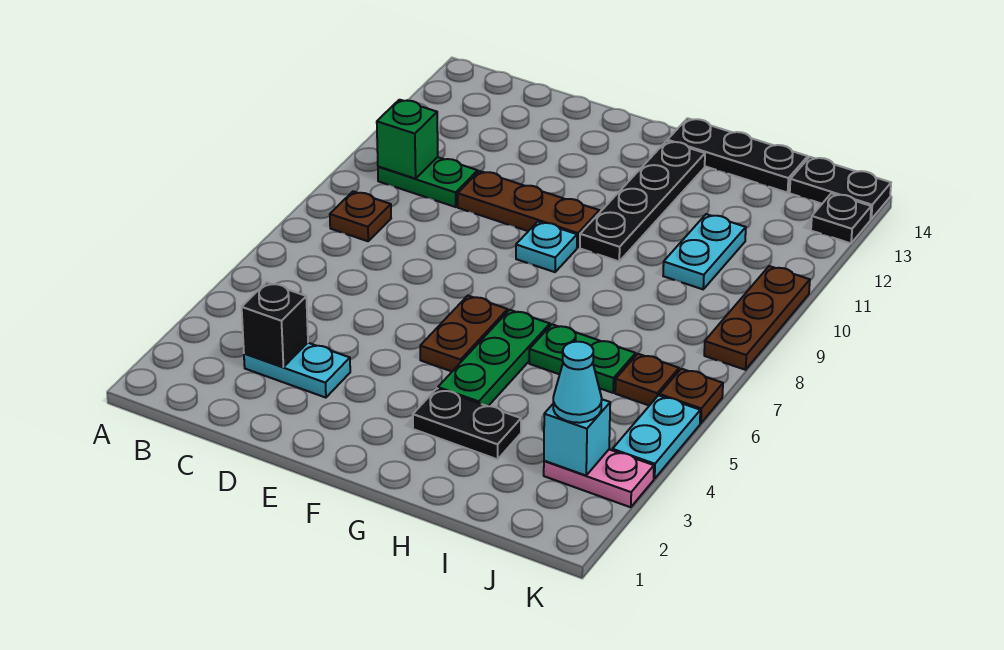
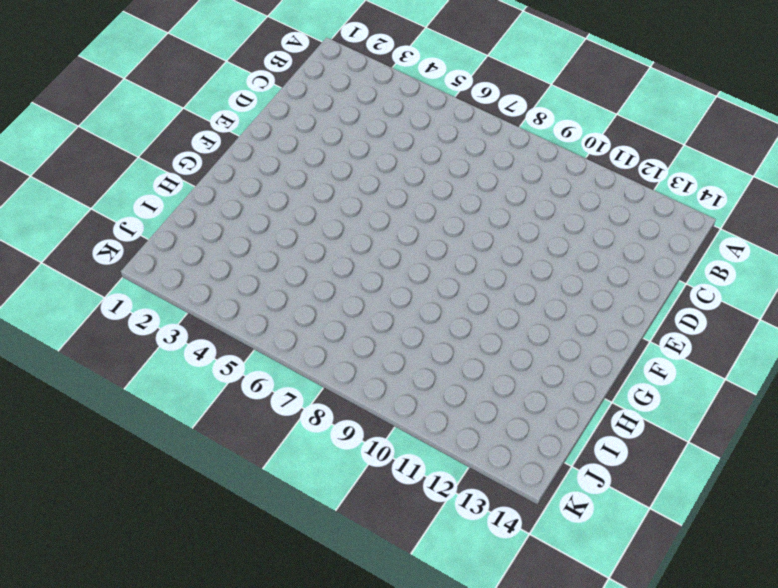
none -> brown 1x1 plate [330,191,391,241]
none -> green 1x2 plate [378,157,478,207]
none -> cyan 1x2 plate [244,343,350,398]

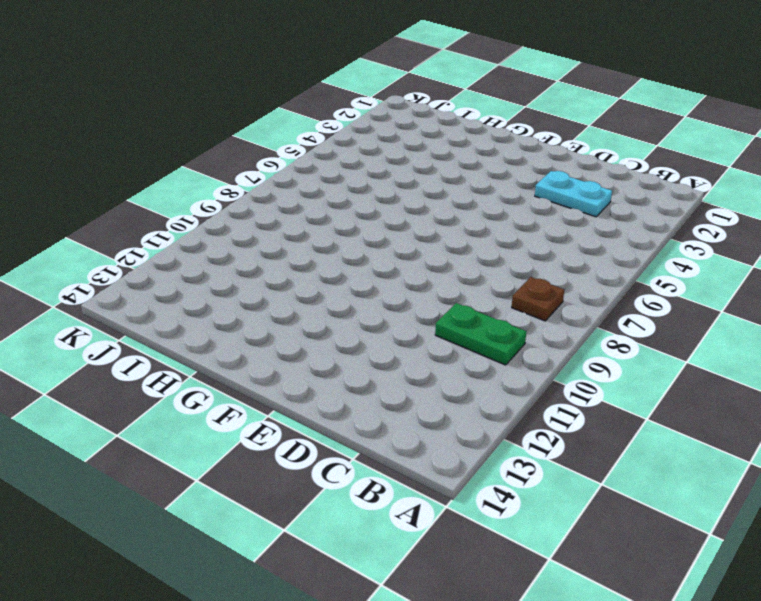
none -> brown 1x3 plate [458,171,599,248]
none -> brown 1x2 plate [420,296,508,371]
none -> cyan 1x1 plate [516,222,577,272]

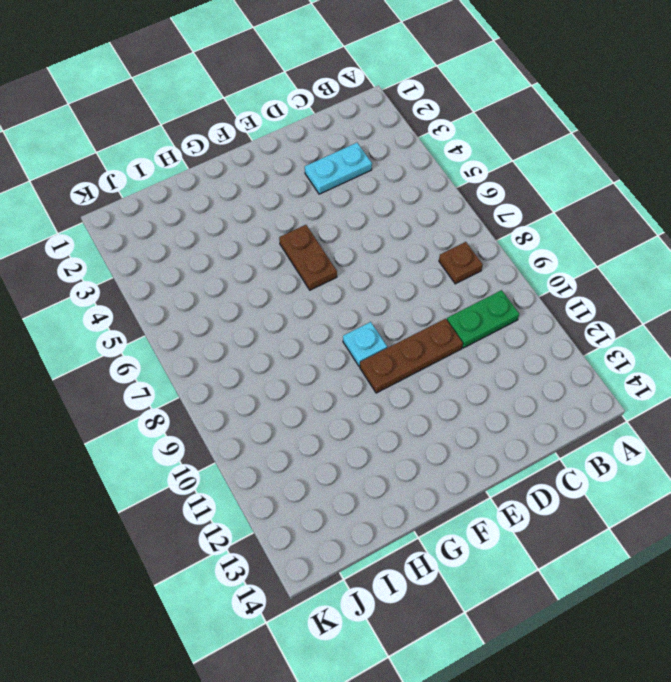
none -> black 1x2 plate [413,389,521,459]
none -> green 1x3 plate [438,310,550,406]
none -> black 1x4 plate [580,141,705,261]

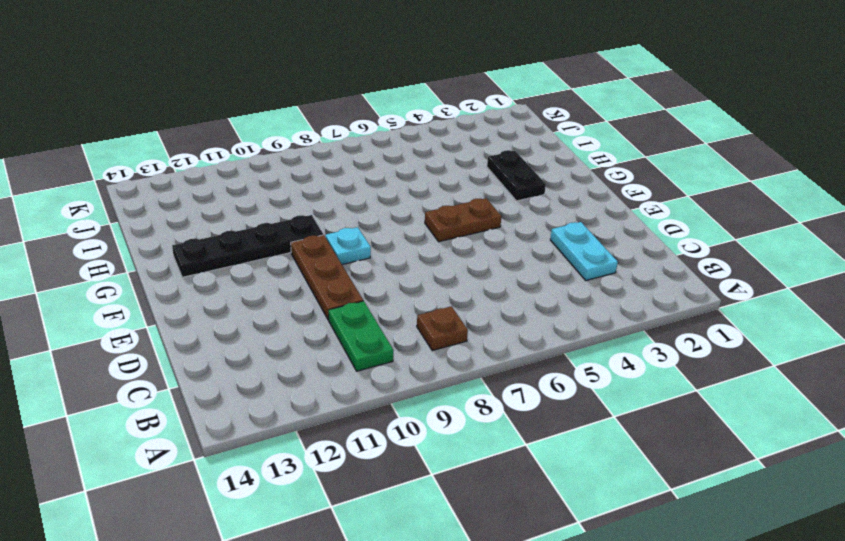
none -> green 1x3 plate [438,310,550,406]
none -> black 1x3 plate [667,118,808,193]
none -> green 1x2 plate [529,324,636,393]

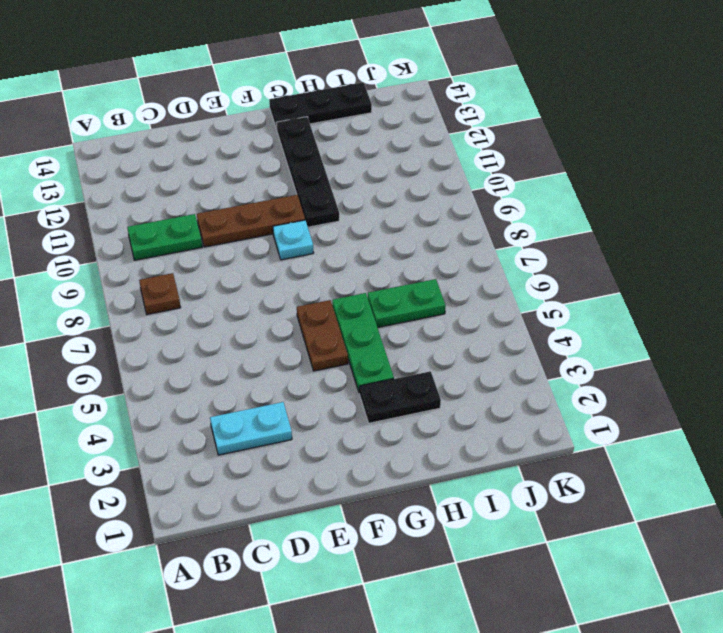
none -> cyan 1x2 plate [663,214,746,289]
none -> pink 1x2 plate [544,450,654,507]
none -> brown 1x1 plate [615,354,679,406]

